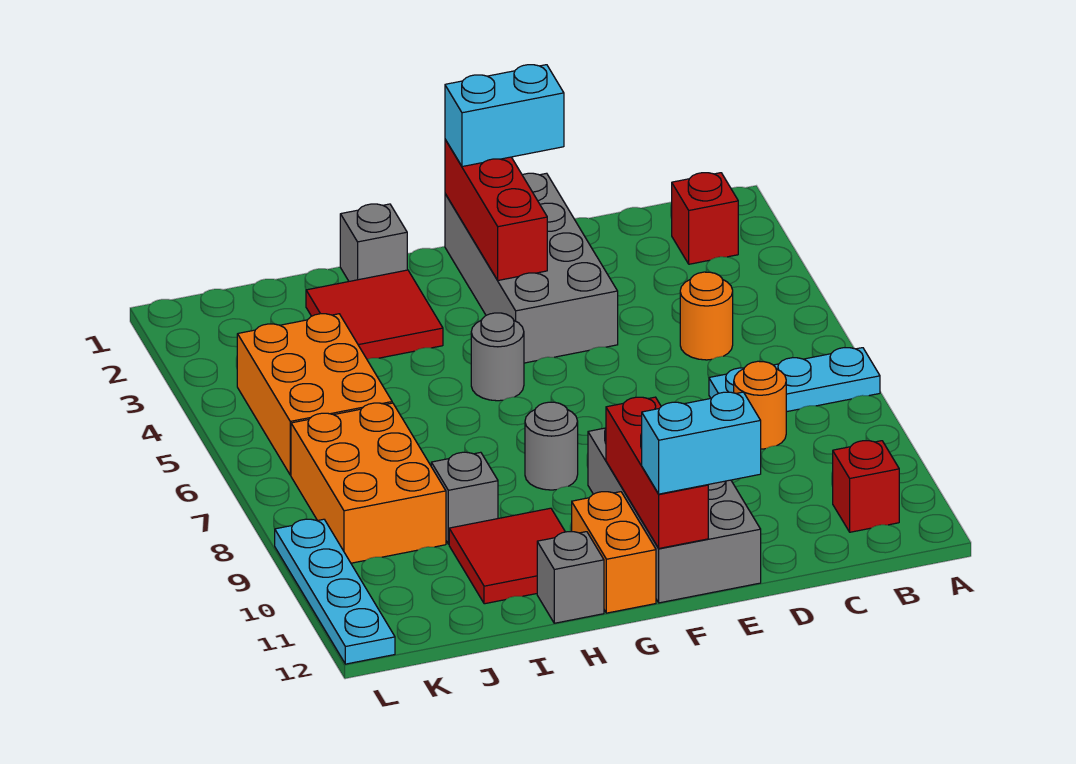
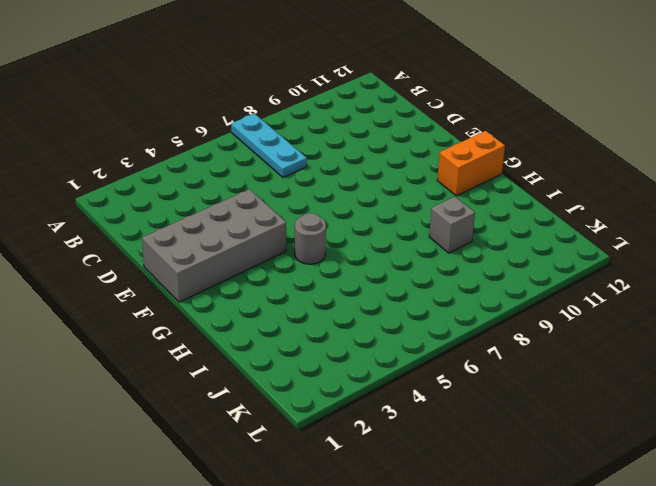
none -> red 1x1 brick [672,173,738,264]
none -> red 1x1 brick [833,441,899,532]
none -> orange 1x1 round brick [680,272,733,360]

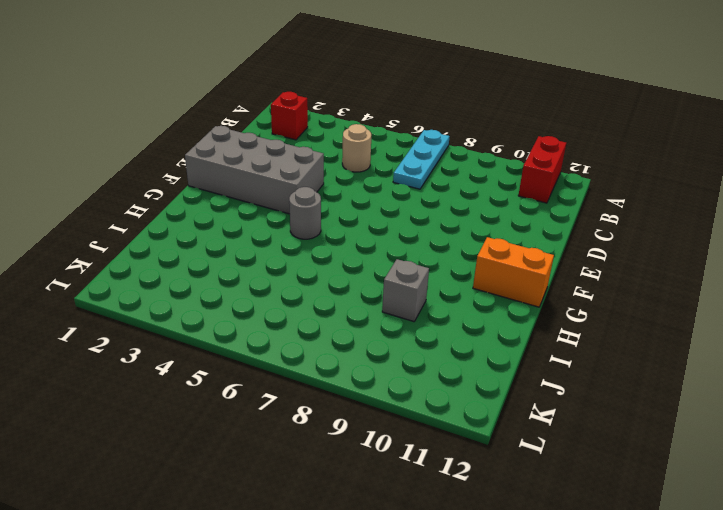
red 1x2 brick [518,136,566,203] -> red 1x1 brick [833,441,899,532]
tan 1x1 round brick [342,124,371,172] -> orange 1x1 round brick [680,272,733,360]
none -> orange 1x1 round brick [734,361,786,449]
none -> grey 2x4 brick [588,428,761,603]
none -> grey 1x1 round brick [525,402,578,490]

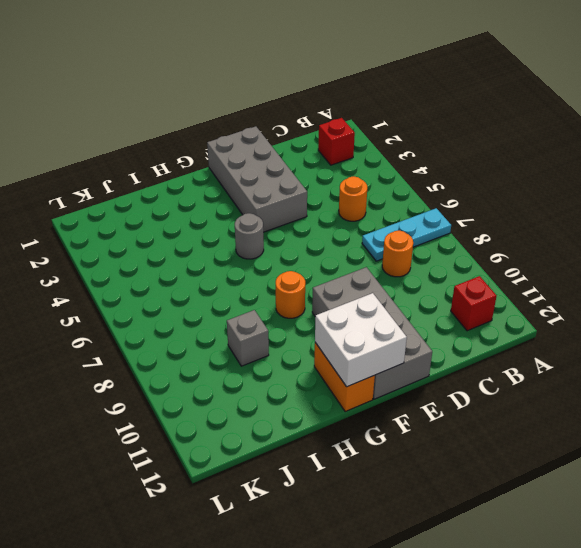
white 2x2 brick [315,293,407,387] -> red 1x3 brick [606,397,708,548]
orange 1x1 round brick [276,271,305,318] -> grey 1x1 round brick [525,402,578,490]
none -> grey 1x1 brick [340,204,407,281]
none -> red 2x2 tile [306,270,443,359]
none -> red 2x2 tile [449,508,565,604]

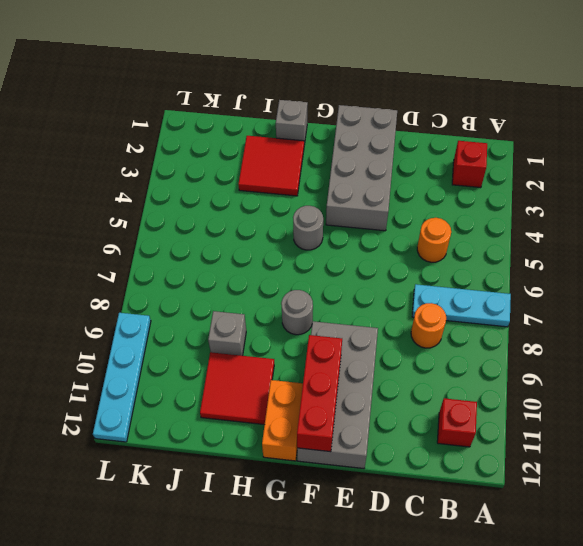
none -> grey 1x1 brick [537,532,604,623]
none -> orange 2x3 brick [237,314,392,475]
none -> orange 2x3 brick [291,403,446,563]

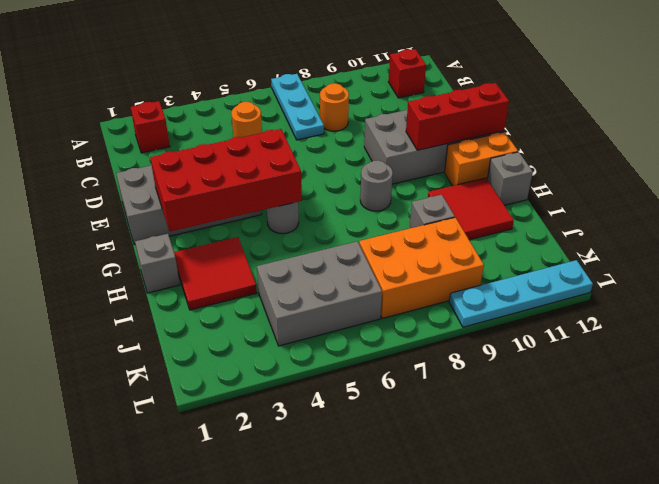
red 2x4 brick [150,129,302,231] -> red 1x3 brick [445,140,547,280]
grey 2x3 brick [257,241,382,346] -> orange 2x3 brick [237,314,392,475]
none -> cyan 1x2 brick [445,65,564,167]
none -> cyan 1x2 brick [642,392,761,494]

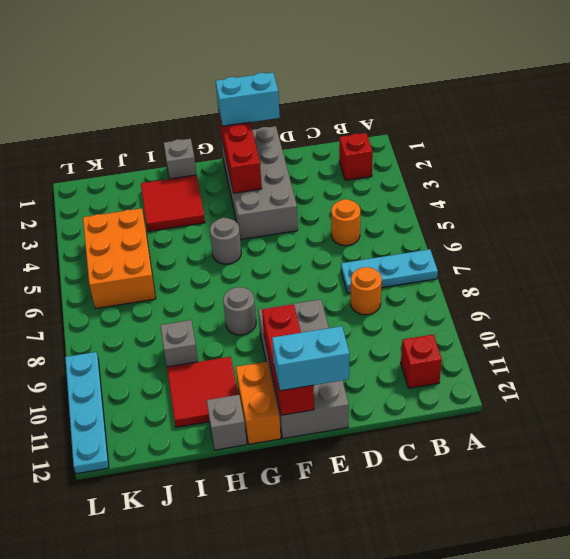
none -> orange 2x3 brick [291,403,446,563]

